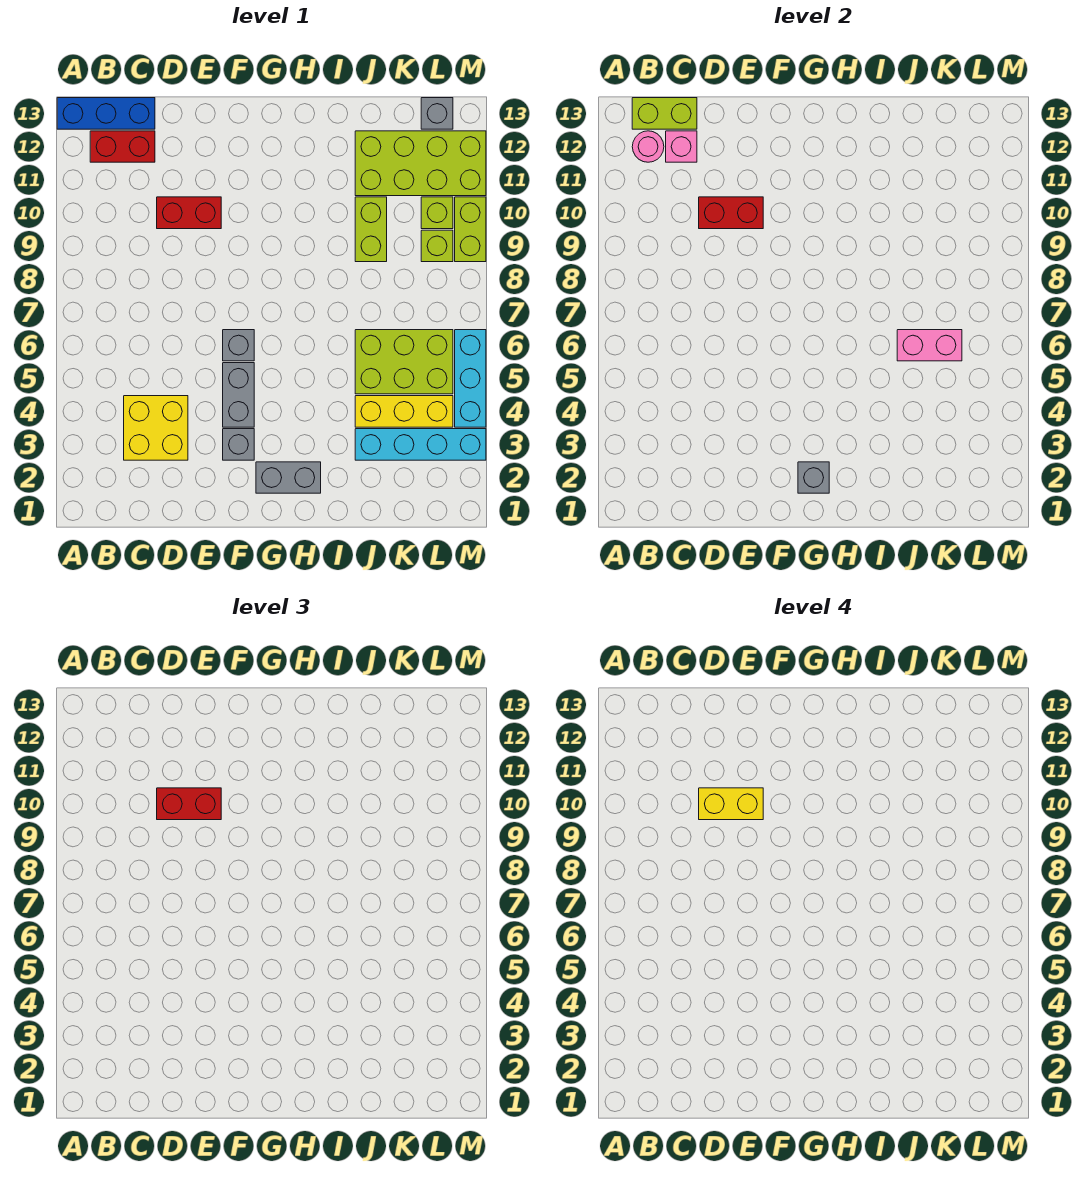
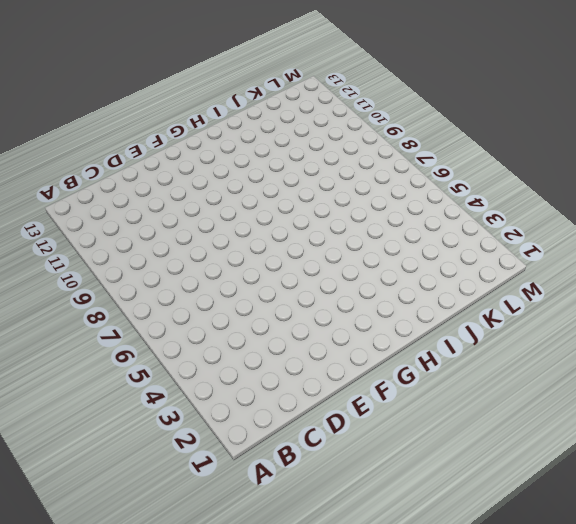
none -> blue 1x3 brick [57,98,155,129]
none -> red 1x2 brick [90,131,155,162]
none -> yellow 2x2 brick [124,396,188,460]

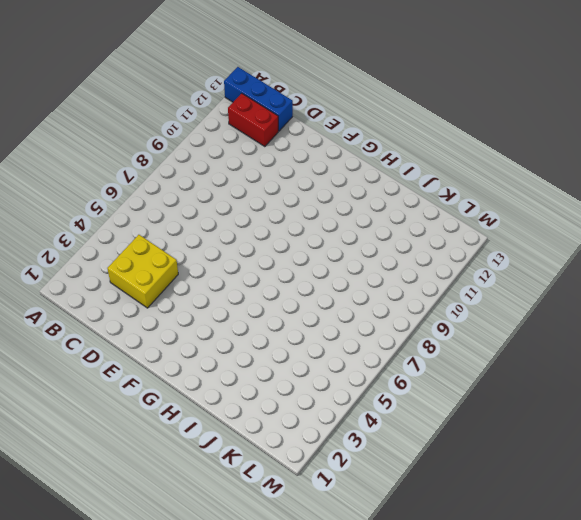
none -> red 1x2 brick [157,197,221,229]
none -> grey 1x1 brick [223,429,254,460]
none -> grey 1x2 brick [223,363,254,427]

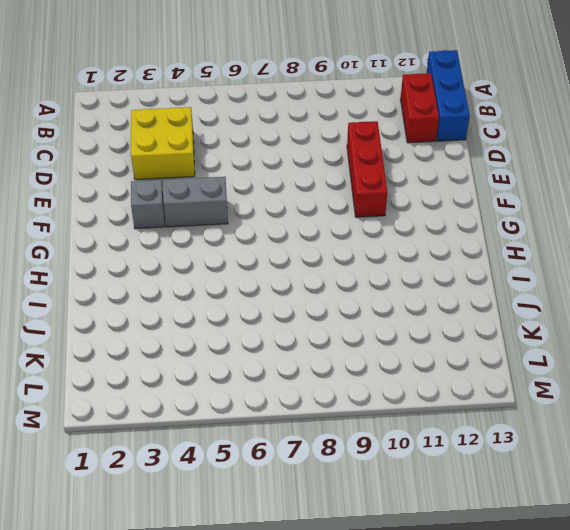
red 1x3 brick [347,121,387,217] -> red 1x2 brick [157,197,221,229]
none -> grey 1x1 brick [223,330,254,361]
none -> grey 1x2 brick [256,462,321,493]
none -> cyan 1x4 brick [355,429,486,460]

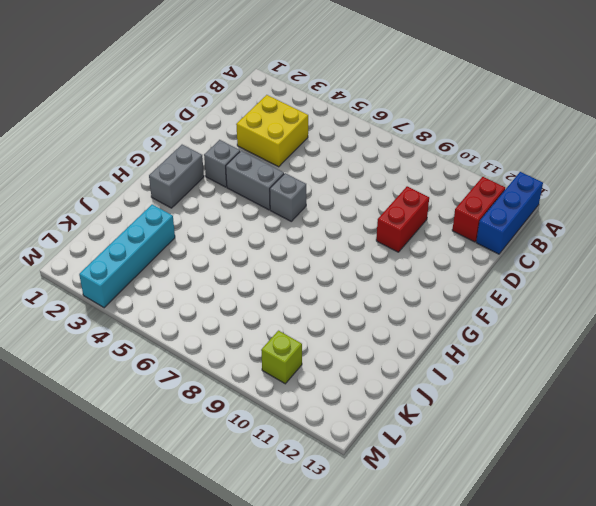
none -> yellow 1x3 brick [355,396,453,427]
none -> lime 2x3 brick [355,330,453,394]
none -> lime 1x2 brick [355,197,387,262]

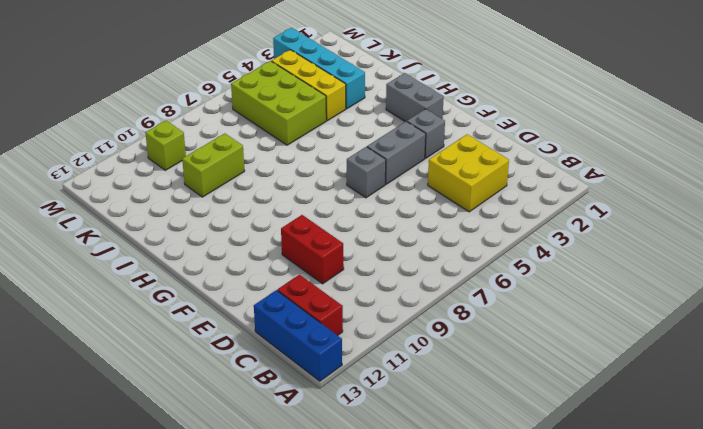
none -> lime 2x4 brick [355,131,486,196]
none -> lime 1x1 brick [421,230,453,262]
none -> grey 1x1 brick [421,98,453,129]

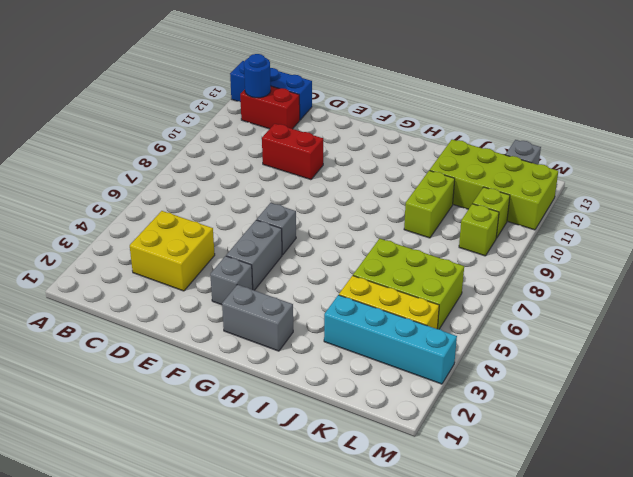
blue 1x1 round brick [244,54,271,98] -> pink 1x1 round brick [632,131,664,162]
none -> cyan 1x3 brick [455,330,486,427]
none -> lime 1x2 brick [455,197,486,262]
none -> lime 1x2 brick [632,98,697,129]

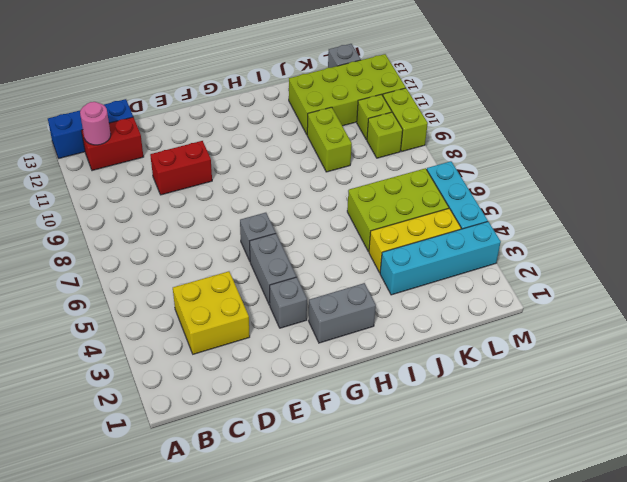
none -> lime 1x2 brick [632,98,697,129]
none -> pink 1x1 brick [666,131,697,162]
none -> red 1x2 brick [699,197,763,229]

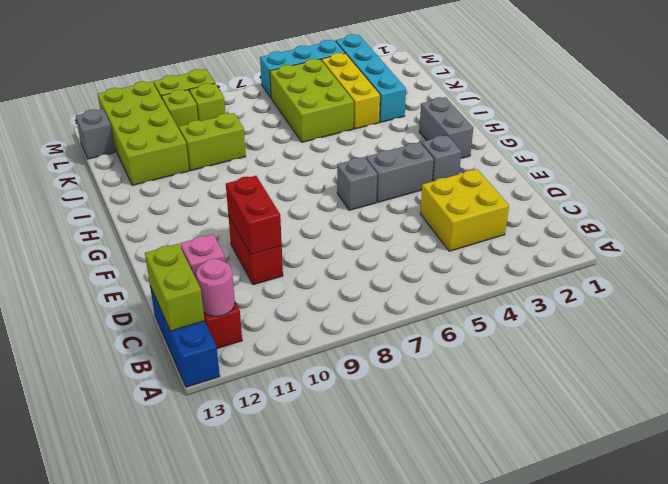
none -> grey 1x1 brick [798,462,829,493]
none -> pink 1x2 brick [897,330,962,361]
none -> red 1x2 brick [157,788,221,820]

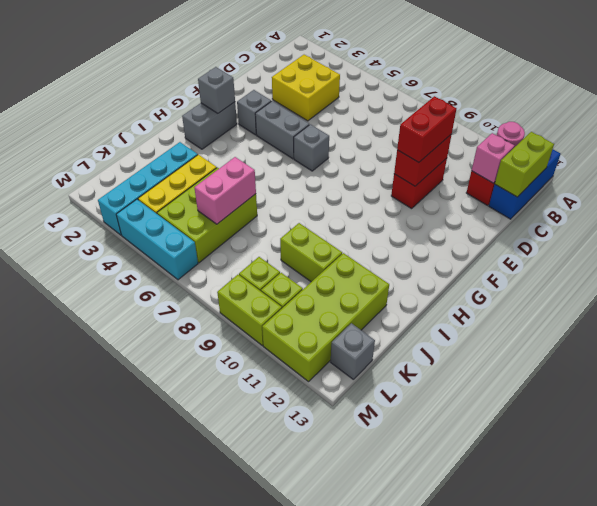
none -> yellow 1x2 brick [699,788,763,820]

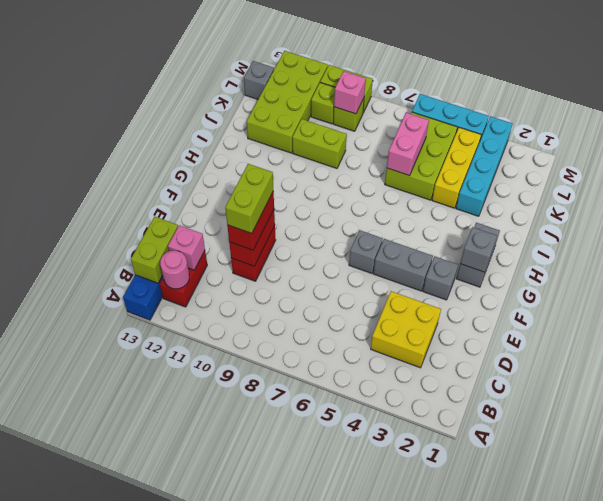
lime 1x2 brick [225,164,273,234] -> yellow 1x2 brick [699,788,763,820]
pink 1x1 brick [334,71,366,114] -> none

